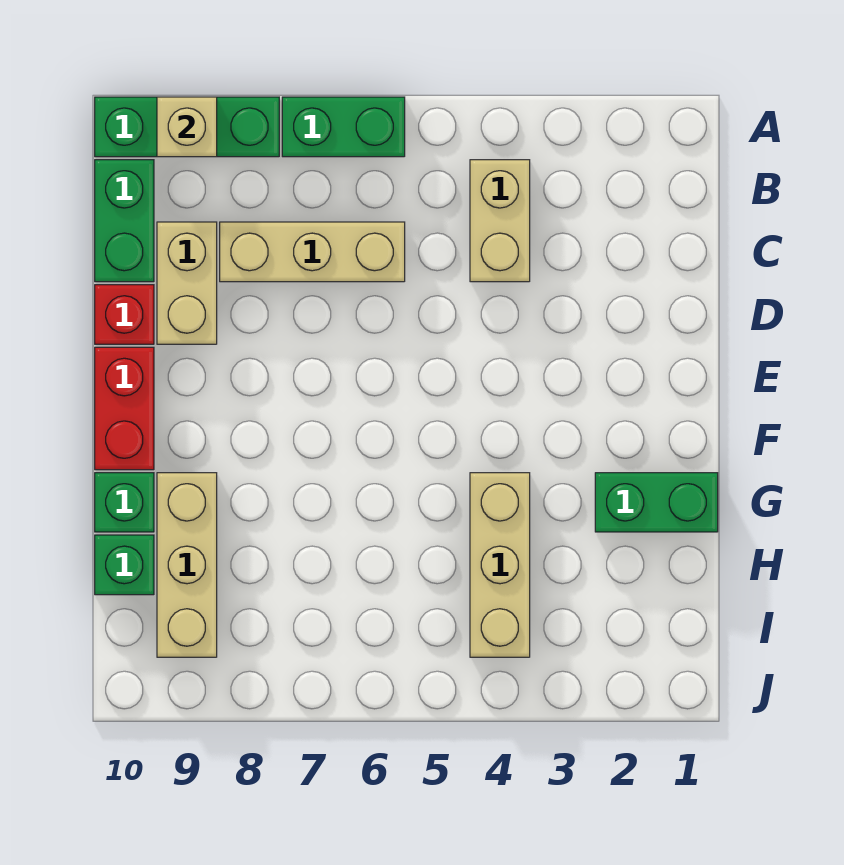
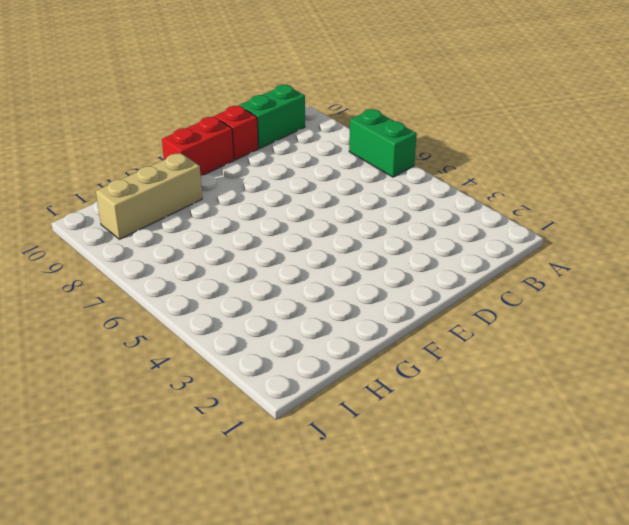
none -> green 1x3 brick [95,97,279,157]
none -> tan 1x2 brick [470,160,530,282]
none -> tan 1x3 brick [220,222,405,282]

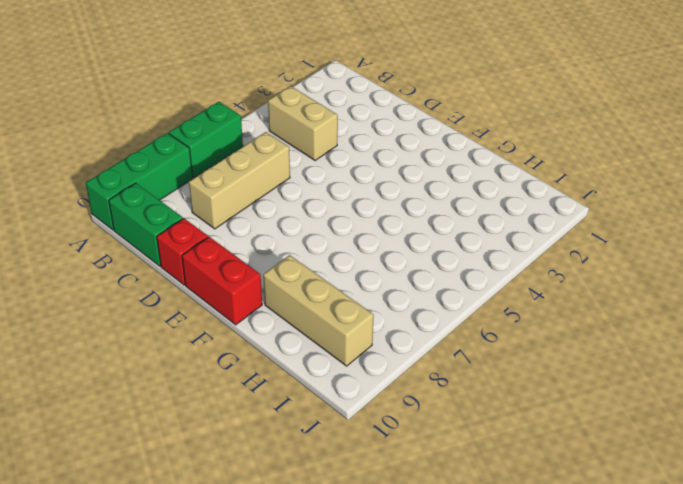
none -> tan 1x2 brick [157,222,217,344]
none -> green 1x2 brick [595,473,718,532]
none -> tan 1x3 brick [470,473,530,657]

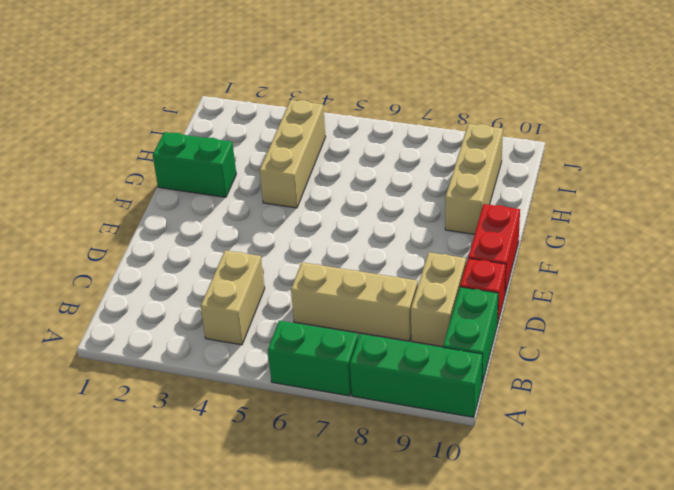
none -> green 1x1 brick [95,473,154,532]
none -> green 1x1 brick [95,535,154,595]
none -> tan 1x1 brick [157,97,217,157]

